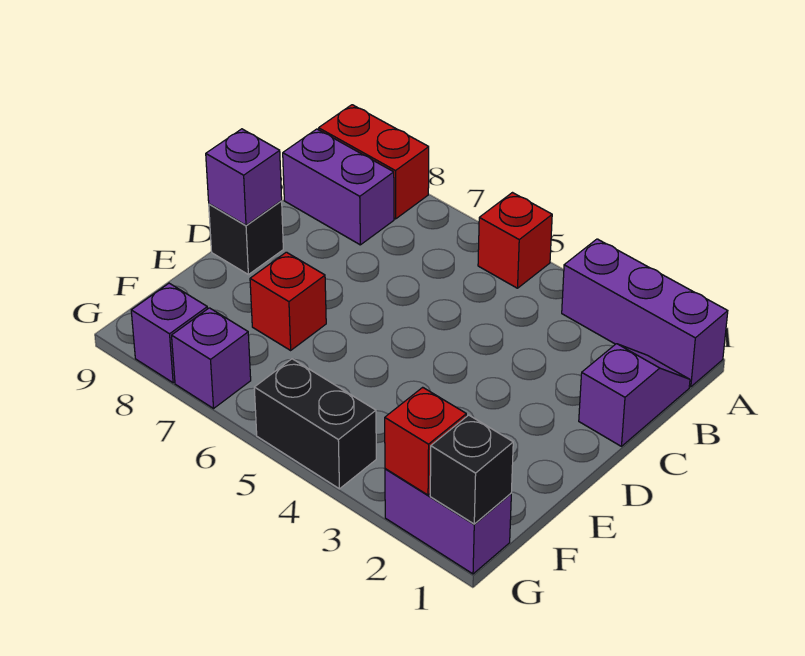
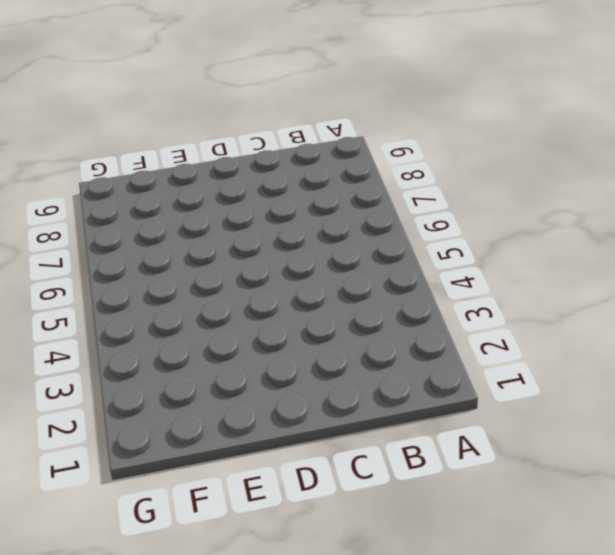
none -> purple 1x3 brick [562,239,728,387]
none -> red 1x1 brick [478,193,552,288]
none -> red 1x2 brick [319,105,429,219]

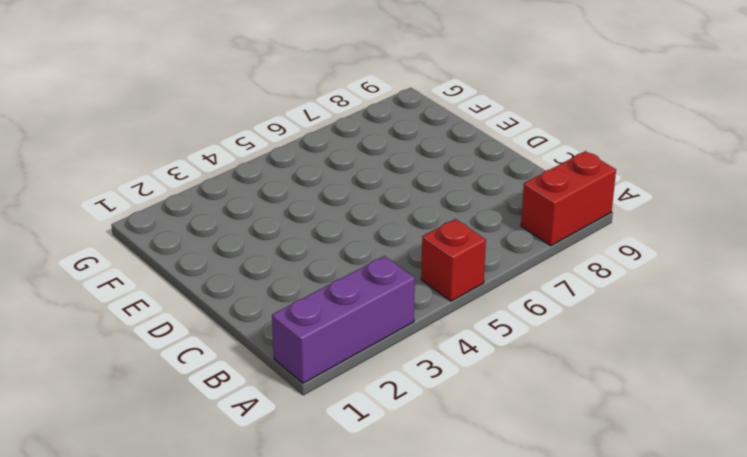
none -> purple 1x2 slope [579,344,690,446]
none -> purple 1x2 brick [283,129,394,245]
none -> black 1x1 brick [209,201,283,275]

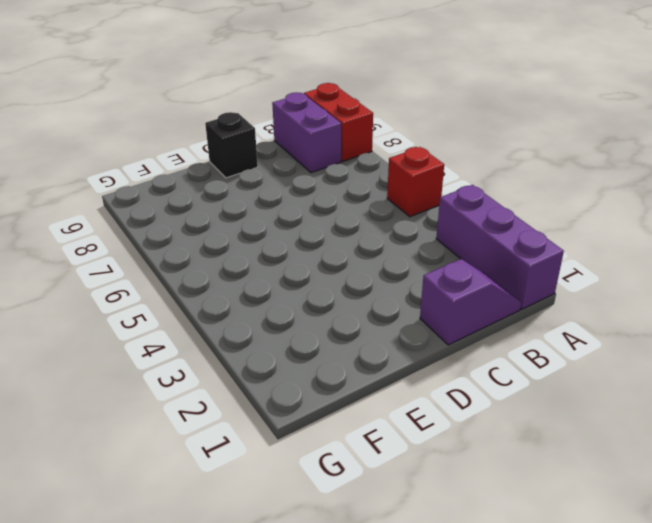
none -> red 1x1 brick [250,252,326,350]
none -> purple 1x2 brick [385,469,511,574]
none -> black 1x2 brick [254,359,376,489]

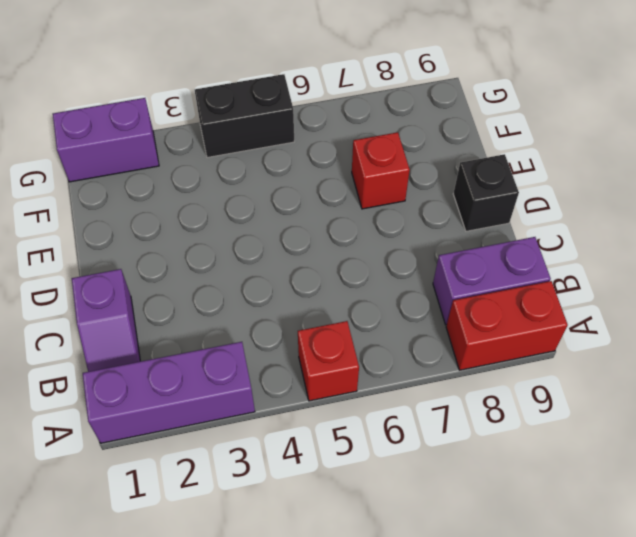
none -> purple 1x1 brick [172,308,251,408]
none -> purple 1x1 brick [131,283,207,383]
none -> purple 1x1 brick [206,129,282,225]

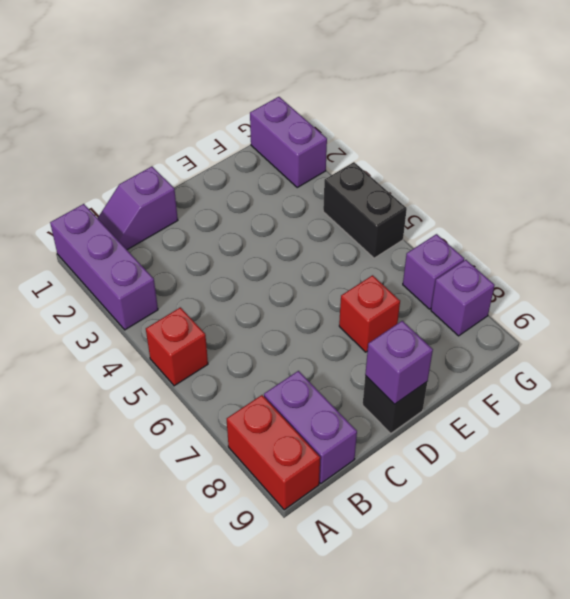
none -> black 1x1 brick [430,415,513,524]
none -> red 1x1 brick [385,387,466,495]

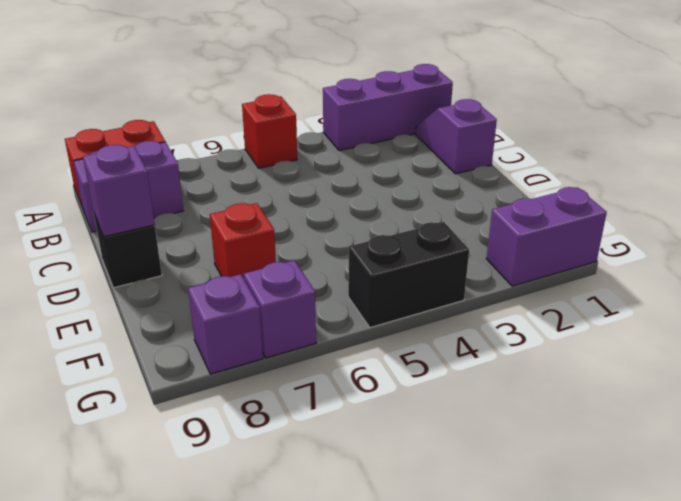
none -> black 1x1 brick [430,415,513,524]
none -> red 1x1 brick [385,387,466,495]

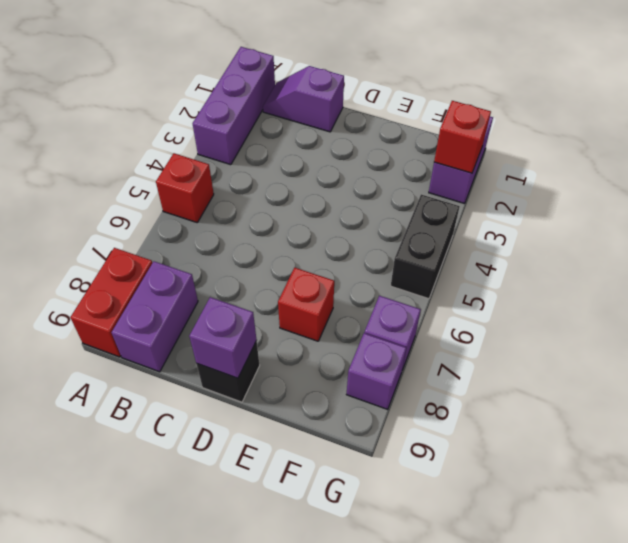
none -> black 1x1 brick [430,415,513,524]

